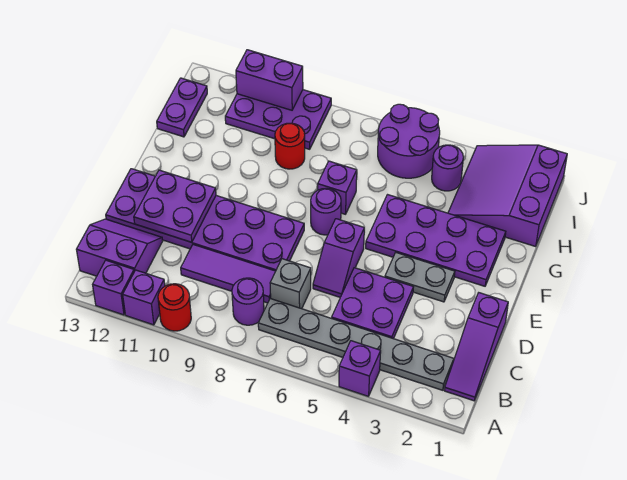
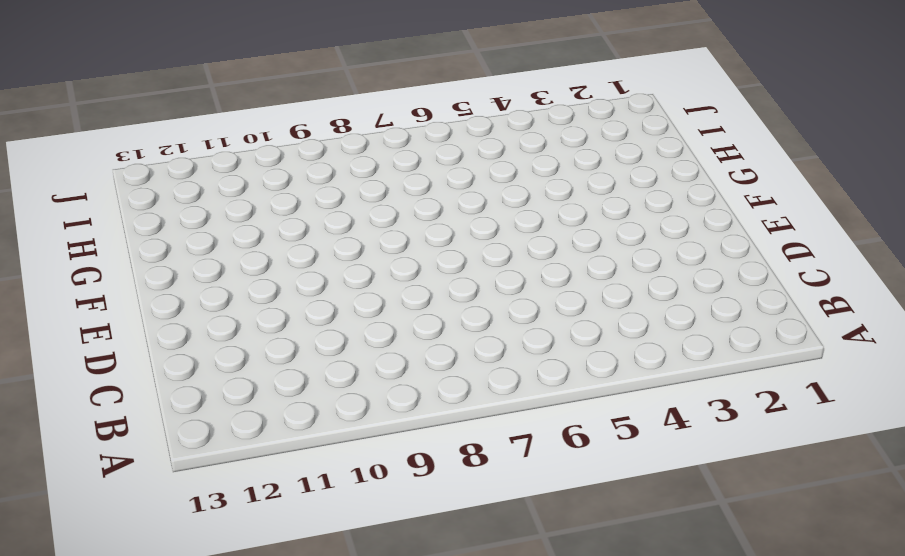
none -> purple 1x1 brick [339,341,381,396]
none -> red 1x1 round brick [158,284,191,331]
none -> purple 1x1 brick [123,270,165,325]

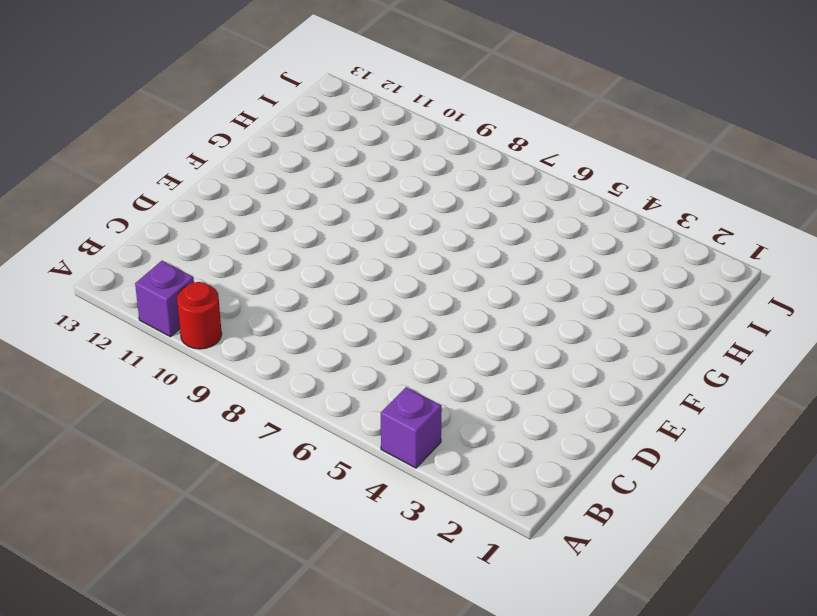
none -> purple 1x1 brick [93,260,134,315]
none -> purple 1x3 slope [444,293,508,401]
none -> grey 1x6 plate [258,298,454,390]

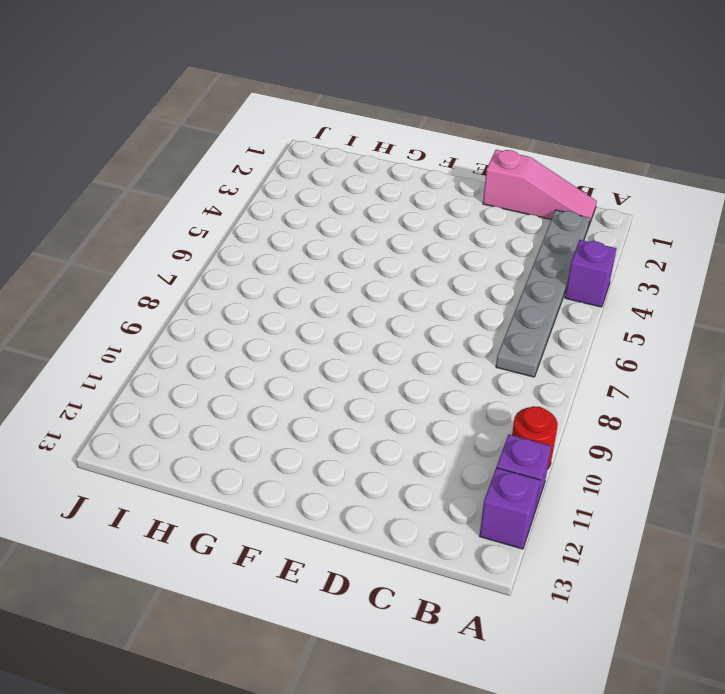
pink 1x3 slope [483,150,597,227] -> purple 1x3 slope [444,293,508,401]
none -> purple 1x1 round brick [232,278,264,325]
none -> purple 2x2 slope [76,219,163,276]
none -> purple 2x2 plate [332,268,413,339]

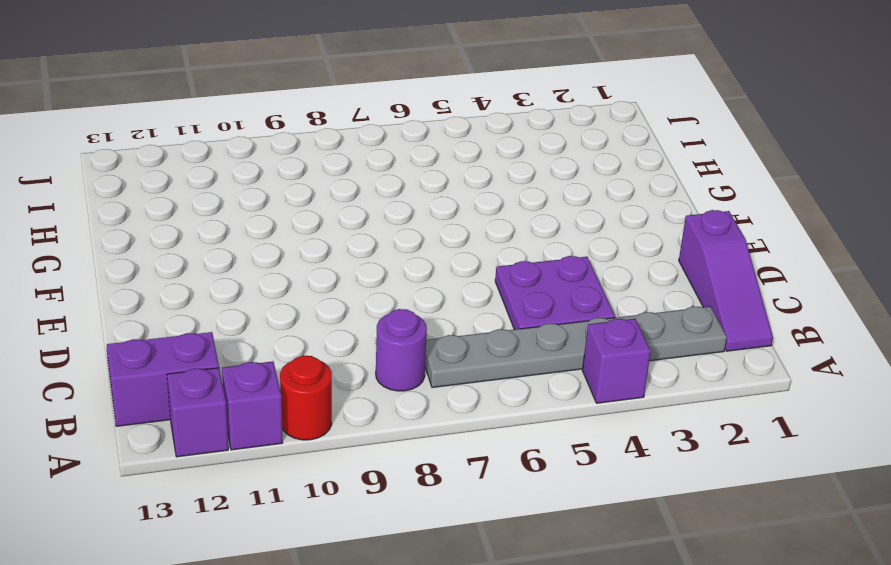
none -> grey 1x1 brick [270,259,311,309]
none -> purple 1x3 tile [181,245,276,303]
none -> purple 1x2 slope [313,219,364,297]

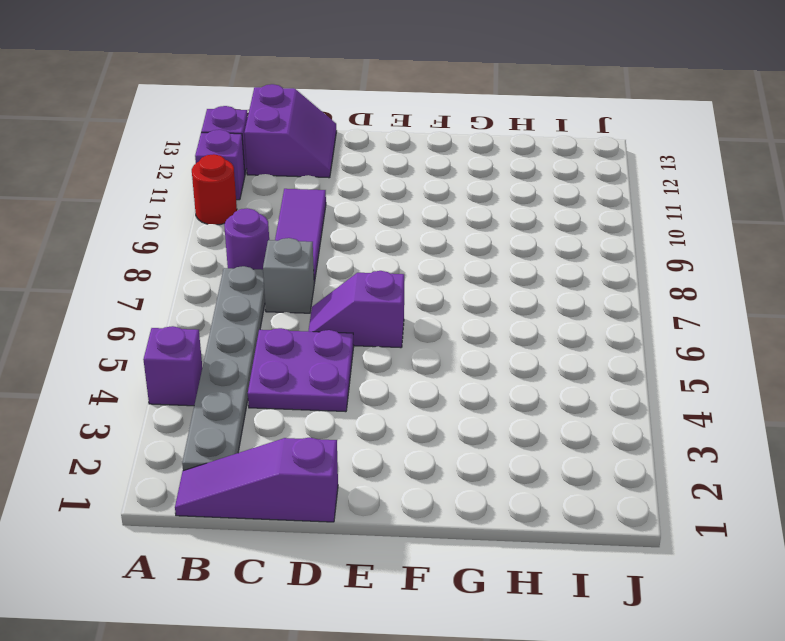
none -> purple 2x6 plate [106,169,304,271]
none -> grey 1x2 plate [385,253,455,302]
none -> purple 2x4 plate [366,195,506,286]

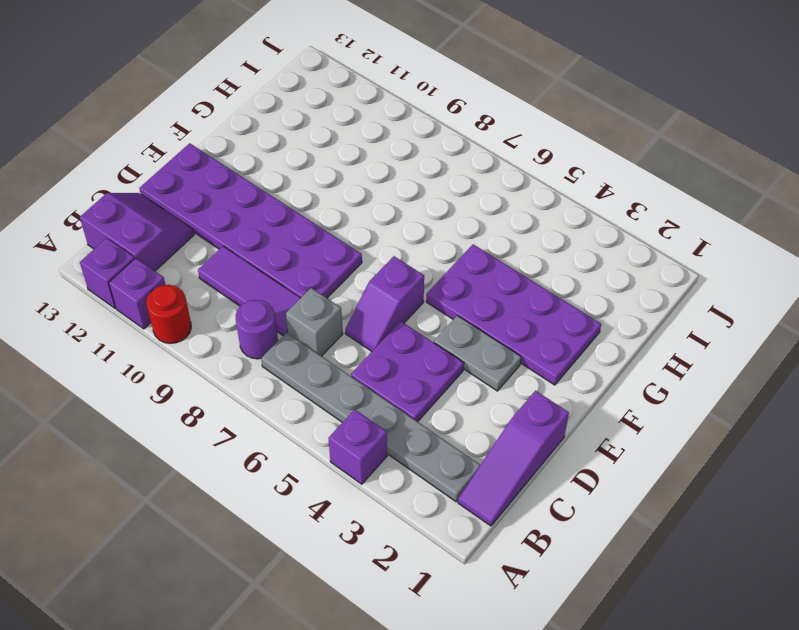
none -> purple 1x1 round brick [311,188,341,235]
none -> purple 1x1 brick [318,161,357,214]
none -> purple 3x3 slope [448,145,567,246]

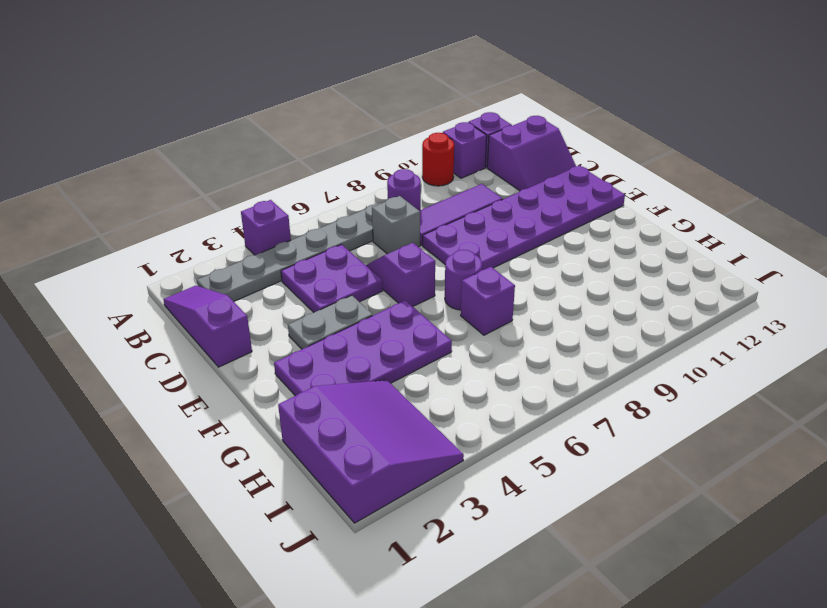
none -> red 1x1 round brick [275,123,305,169]
none -> purple 1x2 plate [157,78,207,137]
none -> purple 1x1 round brick [432,145,463,191]

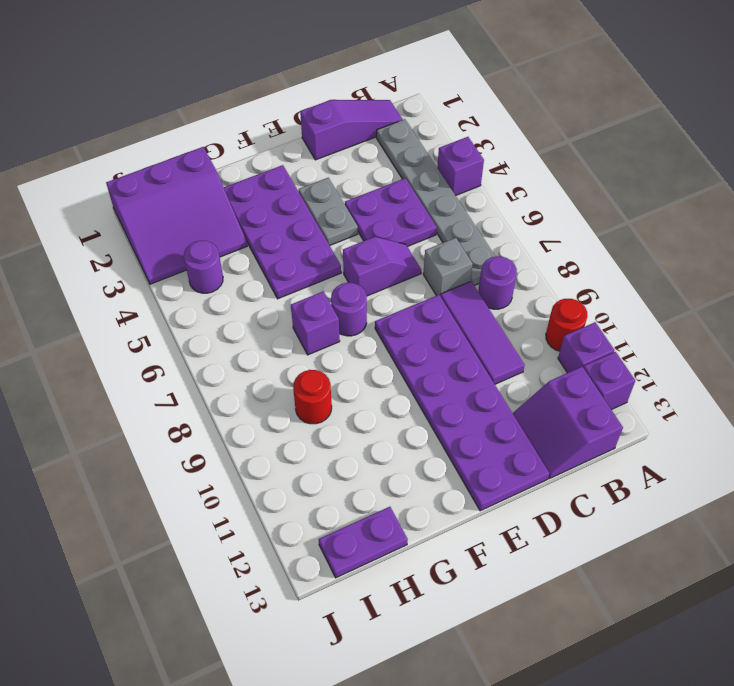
none -> purple 2x2 round brick [378,104,440,178]
none -> purple 2x3 plate [225,90,331,149]
none -> purple 2x2 plate [134,170,216,242]

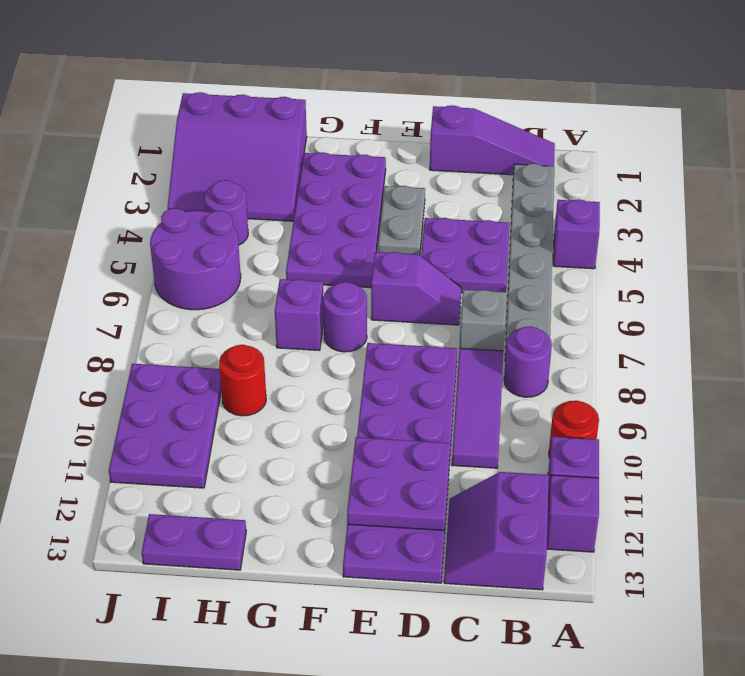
none -> purple 1x2 brick [236,50,303,110]

